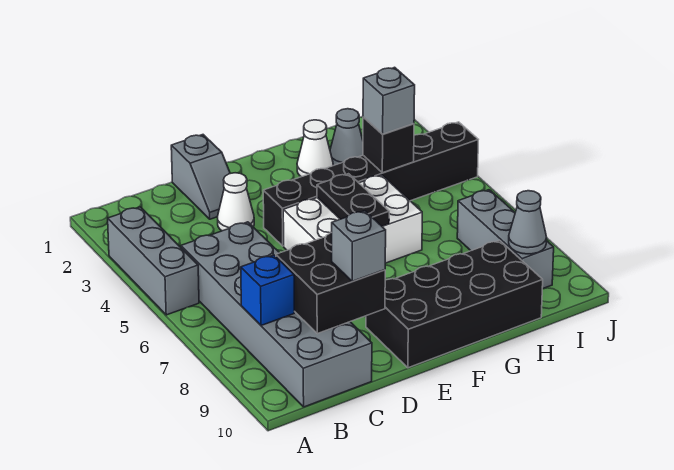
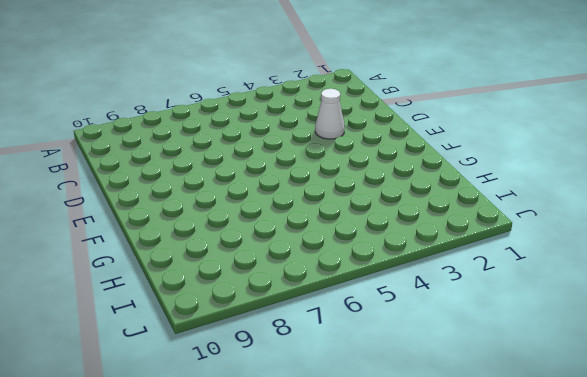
none -> grey 1x3 brick [108,207,199,315]
none -> grey 2x6 brick [181,222,372,407]
none -> grey 1x2 slope [171,135,230,219]

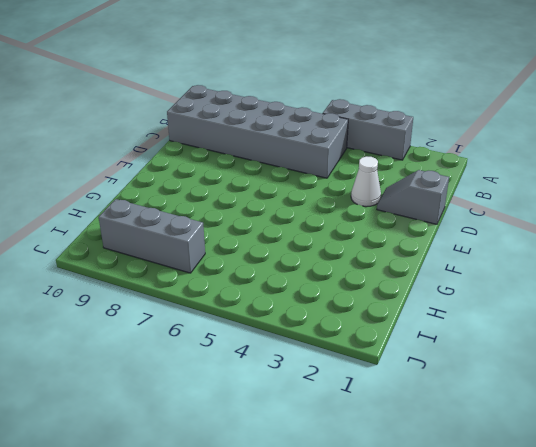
none -> black 1x6 brick [263,122,478,246]
none -> white 2x3 brick [283,175,422,263]
none -> black 2x4 brick [366,240,543,368]

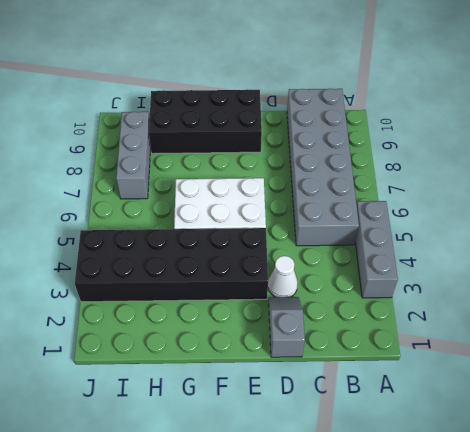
black 2x6 brick [75,228,268,302] -> black 1x6 brick [263,122,478,246]
none -> white 1x1 cone [297,120,333,177]
none -> grey 1x1 cone [330,109,363,166]
none -> blue 1x1 brick [241,255,294,325]

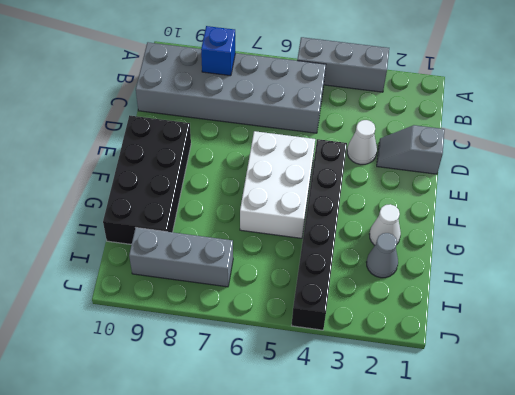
none -> black 2x2 brick [276,233,385,334]
none -> black 1x2 plate [317,174,389,226]
none -> black 1x1 brick [363,117,414,173]

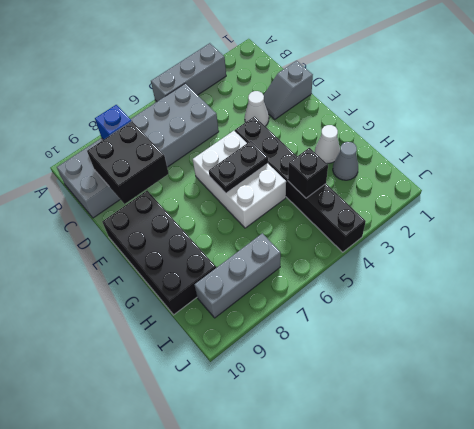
none -> grey 1x1 cone [509,191,547,254]
none -> grey 1x1 brick [331,211,386,281]
none -> grey 1x1 brick [363,67,415,134]

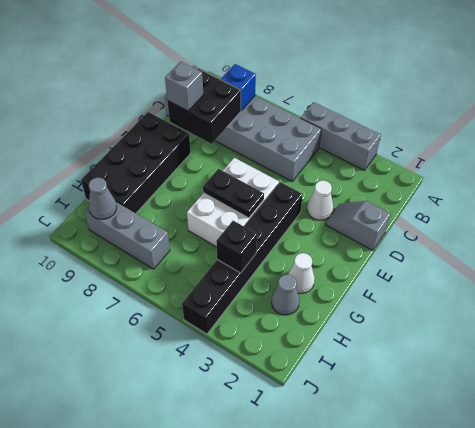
none -> grey 1x1 brick [363,67,415,134]

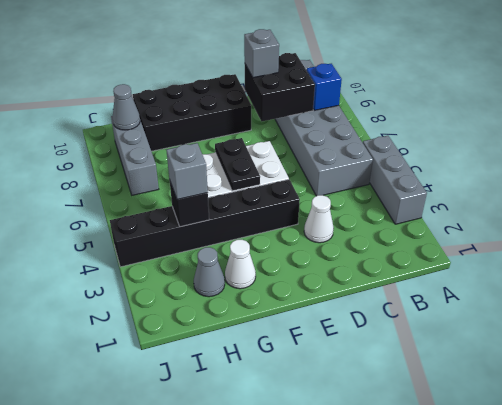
none -> grey 1x2 slope [171,135,230,219]

